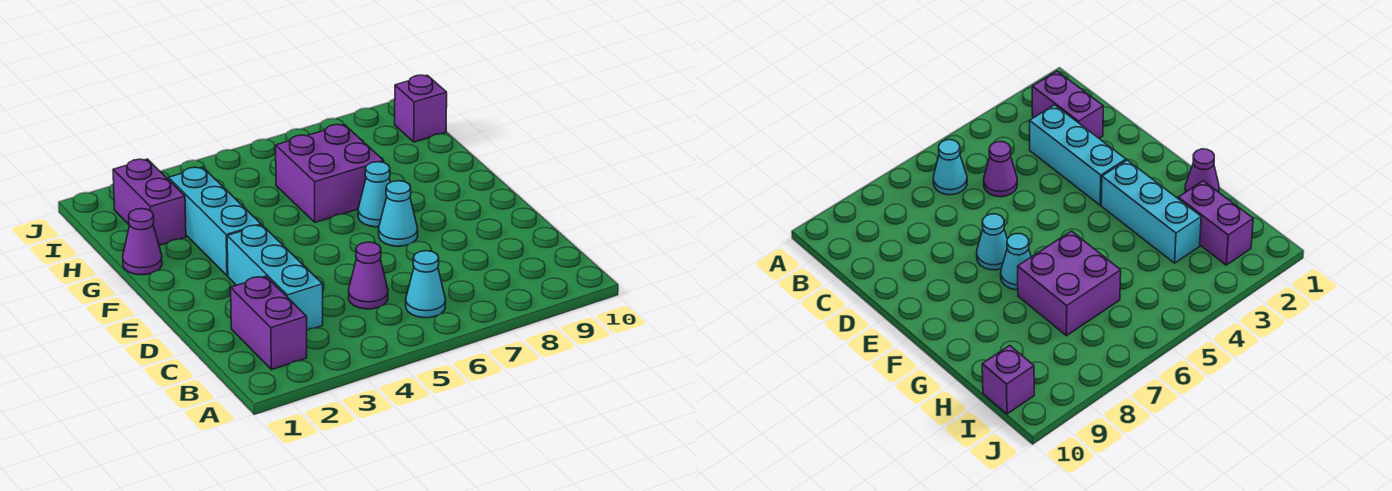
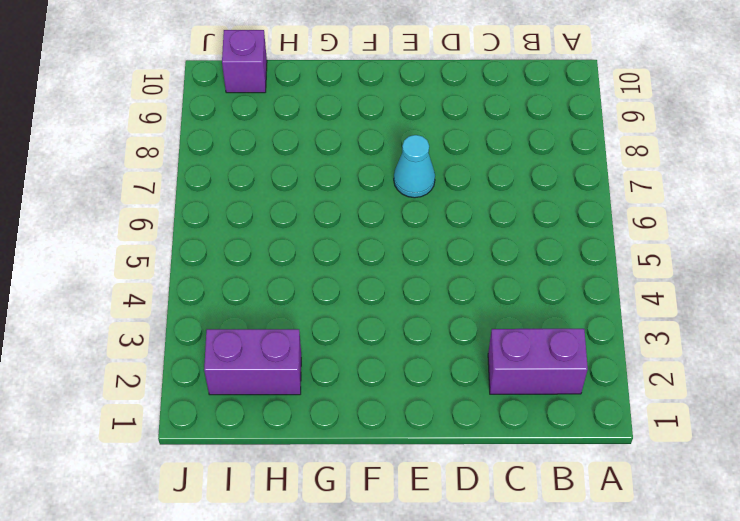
none -> cyan 1x1 cone [406,251,446,318]
none -> cyan 1x3 brick [227,225,323,330]

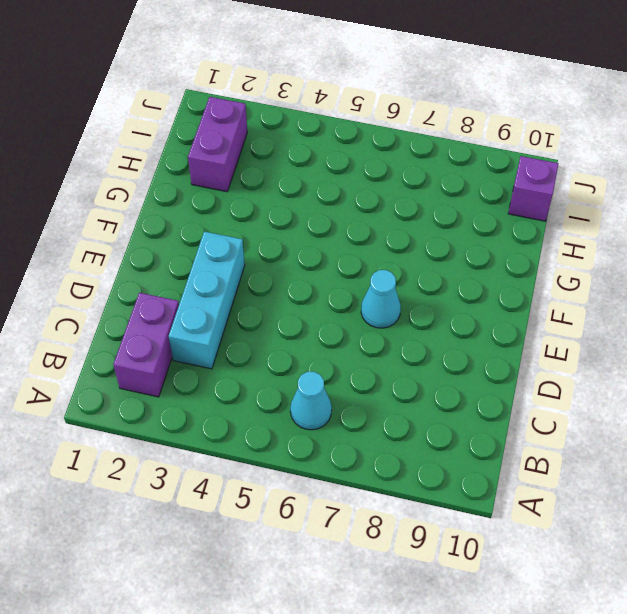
none -> purple 1x1 cone [349,242,388,309]
none -> cyan 1x3 brick [168,167,261,276]

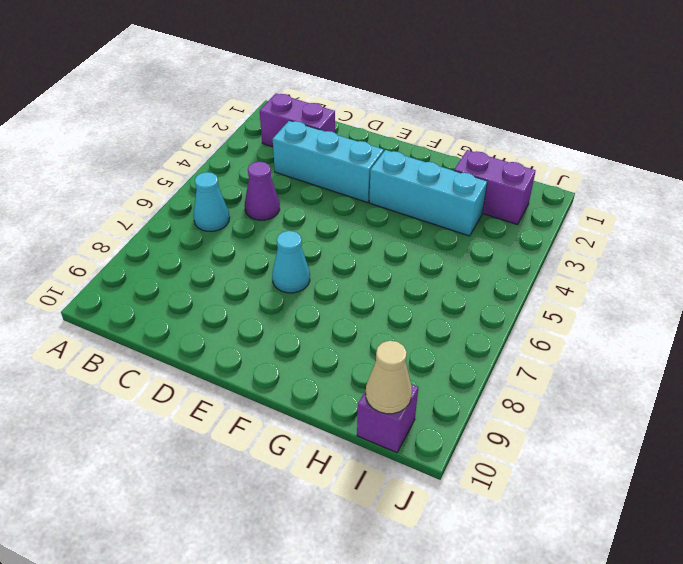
tan 1x1 cone [366,341,412,414] -> none
none -> cyan 1x1 cone [358,162,390,227]
none -> purple 1x1 cone [123,209,162,275]

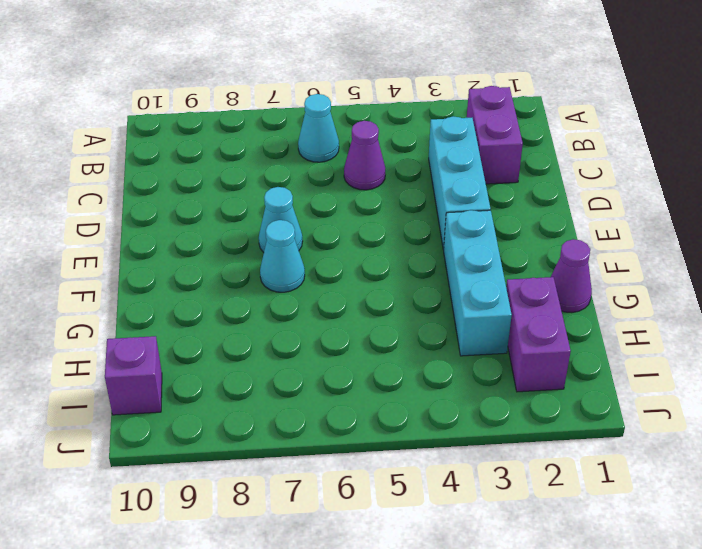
none -> purple 2x2 brick [276,124,384,222]

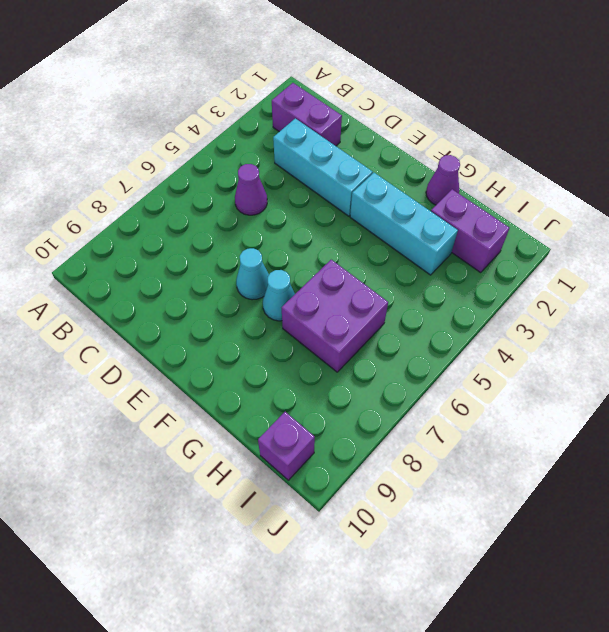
none -> cyan 1x1 cone [406,251,446,318]

